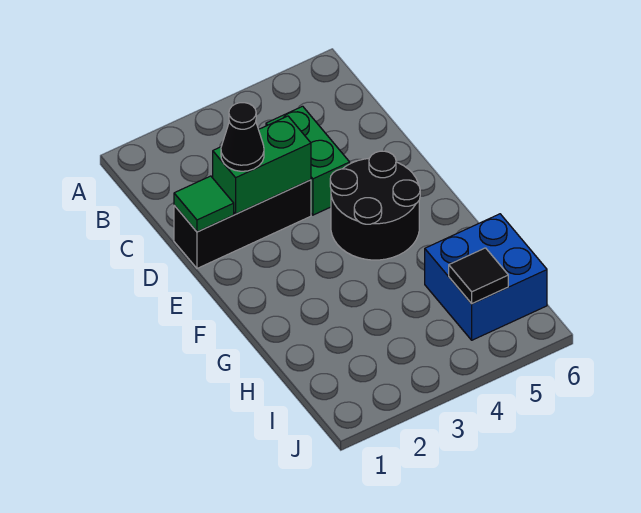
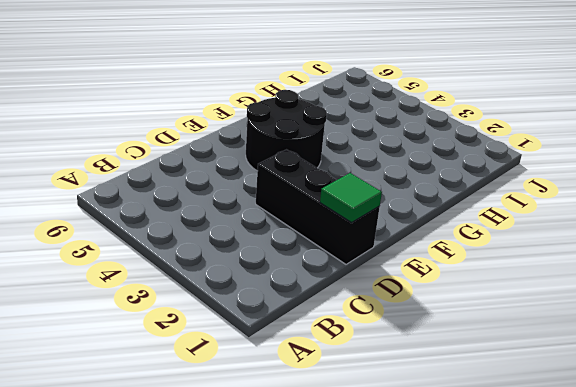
none -> green 1x2 brick [266,106,350,215]
none -> blue 2x2 brick [425,214,547,340]

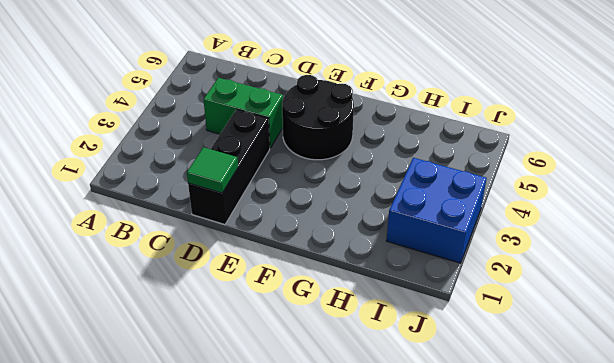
blue 2x2 brick [387,158,487,263] -> blue 2x2 brick moved to [425,214,547,340]
none -> green 1x2 brick [213,116,311,214]
none -> black 1x1 tile [449,248,508,304]

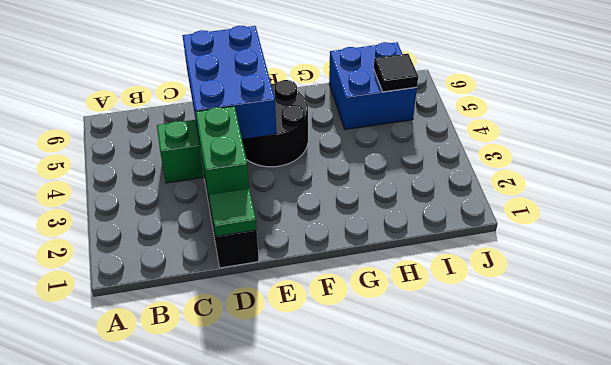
blue 2x3 brick [182,26,276,139] -> none
none -> black 1x1 cone [221,103,264,171]

